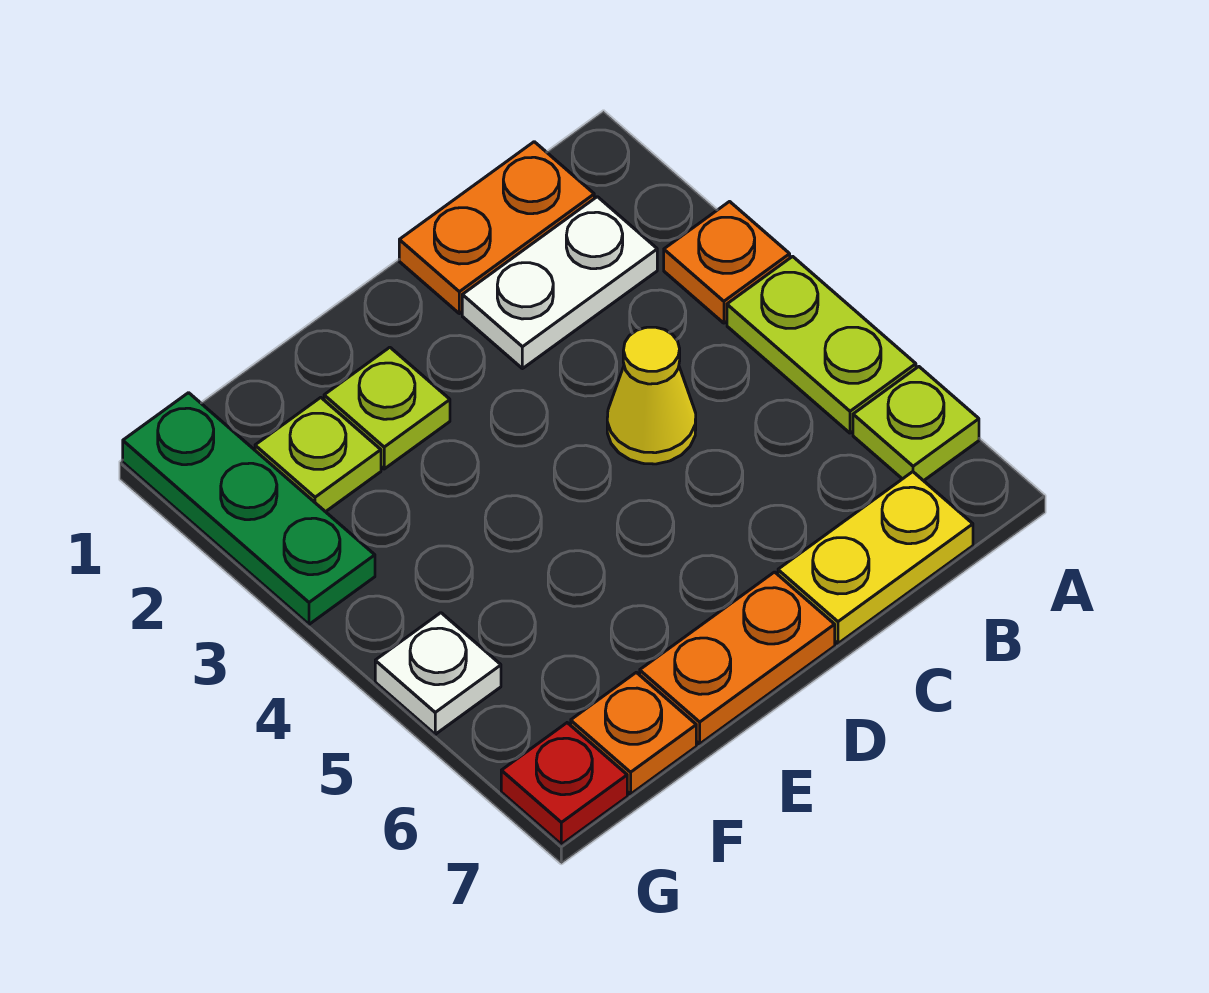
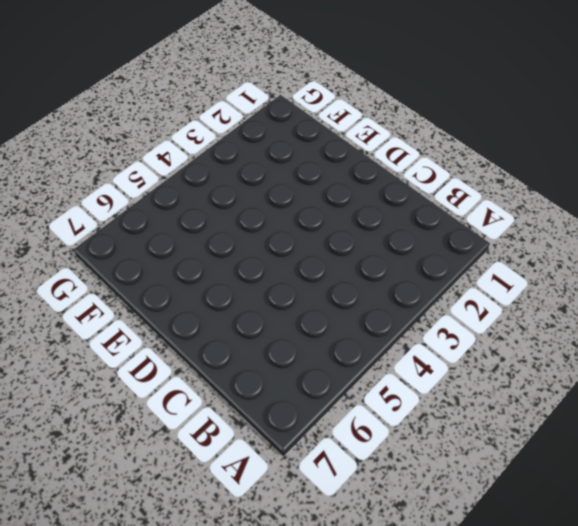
none -> orange 1x1 plate [664,202,790,323]
none -> lime 1x2 plate [727,256,916,433]
none -> lime 1x1 plate [853,367,979,481]

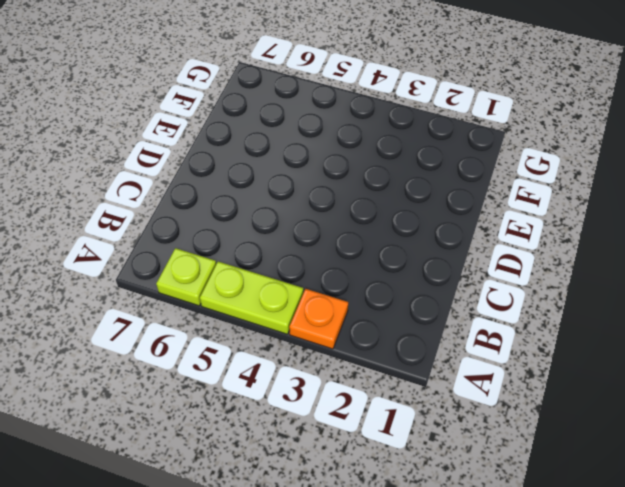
none -> orange 1x2 plate [399,142,594,314]
none -> white 1x2 plate [462,197,657,369]
none -> yellow 1x2 plate [778,472,973,643]

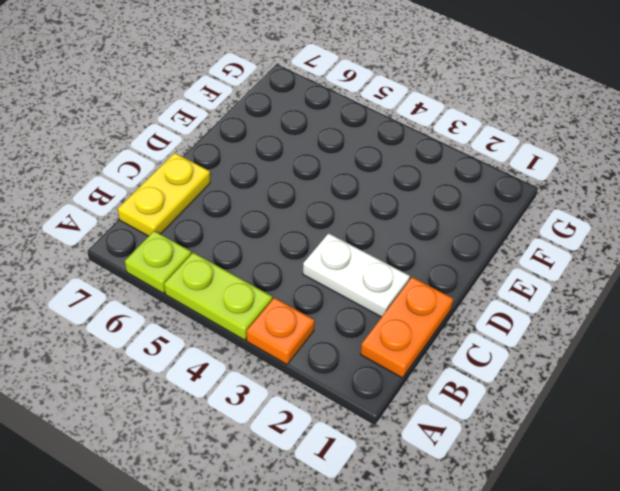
white 1x2 plate [303,233,410,317] -> white 1x2 plate turned to [462,197,657,369]
none -> yellow 1x1 cone [607,327,696,464]
none -> orange 1x2 plate [640,572,835,744]
none -> lime 1x1 plate [324,347,450,469]

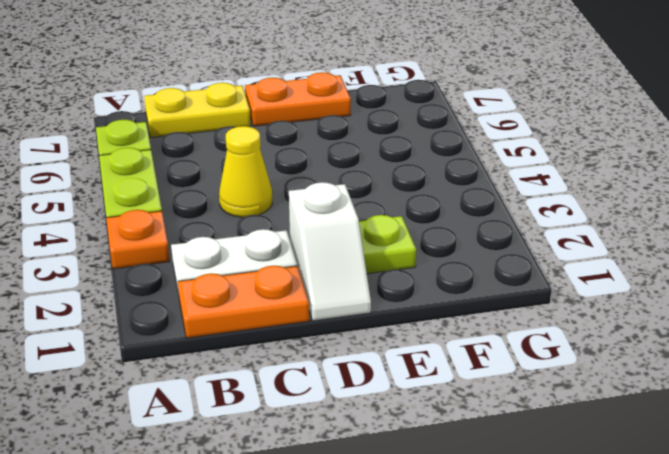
white 1x2 slope [289,182,371,321] -> none
none -> lime 1x1 plate [255,398,381,512]
none -> orange 1x1 plate [571,672,696,794]
none -> green 1x3 plate [123,393,375,624]

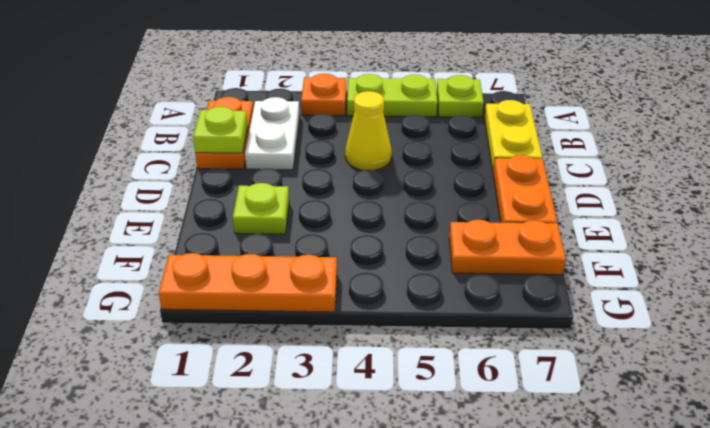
lime 1x1 plate [193,107,248,153] -> lime 1x1 plate moved to [255,398,381,512]
orange 1x2 plate [449,220,566,275] -> orange 1x1 plate [571,672,696,794]
orange 1x3 plate [159,253,337,312] -> green 1x3 plate [123,393,375,624]
none -> white 1x1 plate [375,613,501,734]
none -> red 1x1 plate [501,723,627,844]

